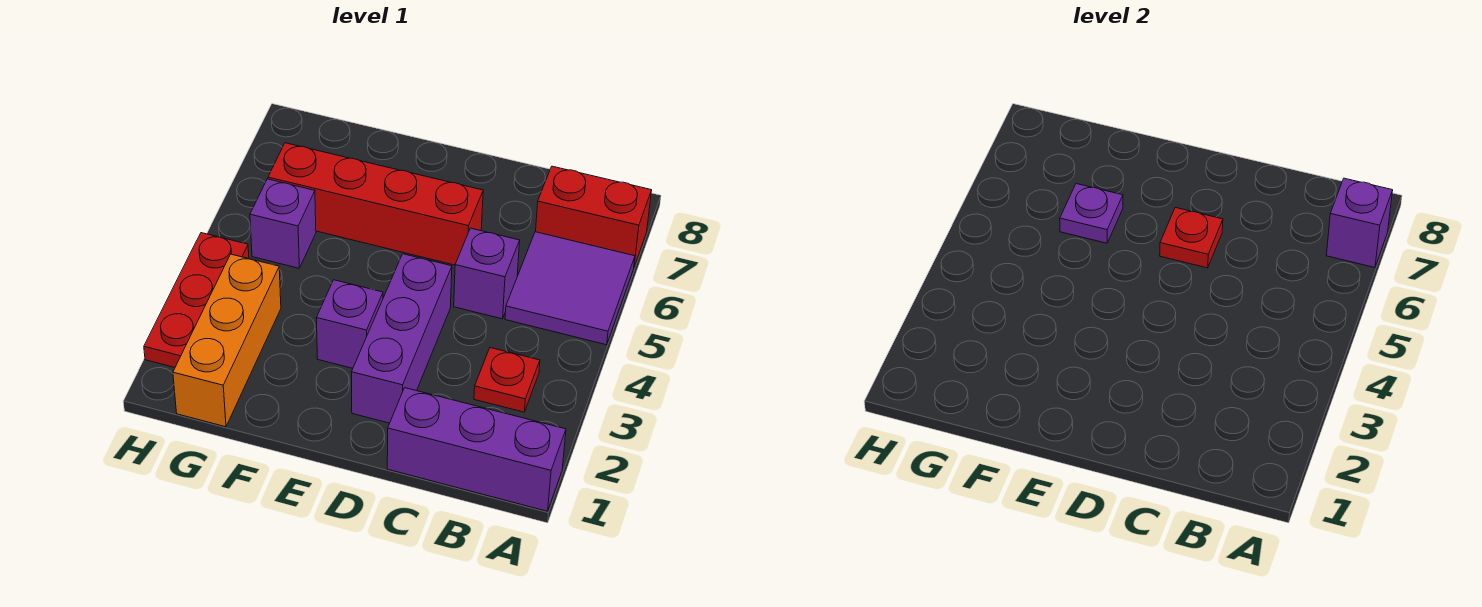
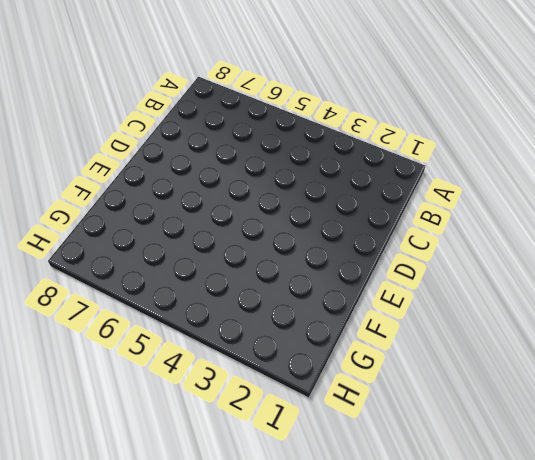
none -> purple 1x3 brick [387,388,566,511]
none -> purple 2x2 tile [505,232,635,345]
none -> red 1x2 brick [536,166,652,266]

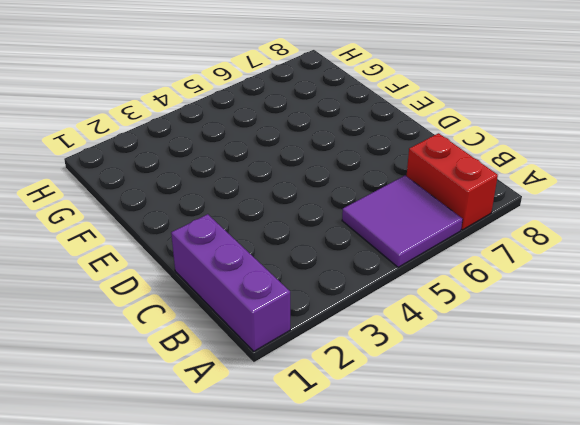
none -> red 1x1 plate [474,348,540,412]
none -> purple 1x1 brick [454,228,520,319]
none -> purple 1x3 brick [351,254,452,423]

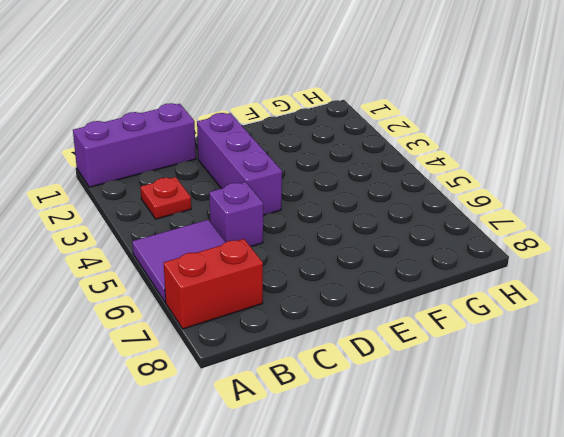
none -> red 1x4 brick [268,143,483,265]
none -> purple 1x1 brick [317,280,383,368]
none -> orange 1x3 brick [173,254,281,427]

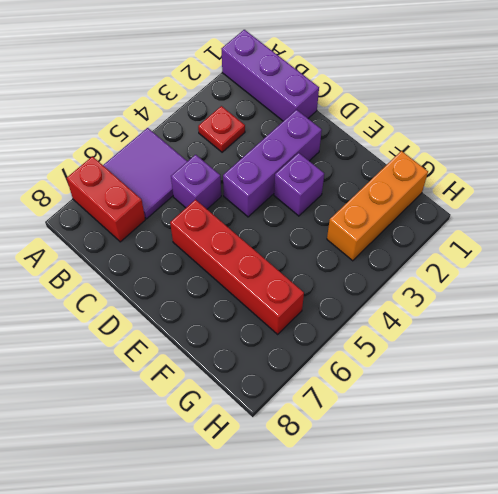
none -> purple 1x1 brick [250,179,316,268]
none -> red 1x3 plate [144,233,249,367]
none -> purple 1x1 brick [1326,178,1393,268]

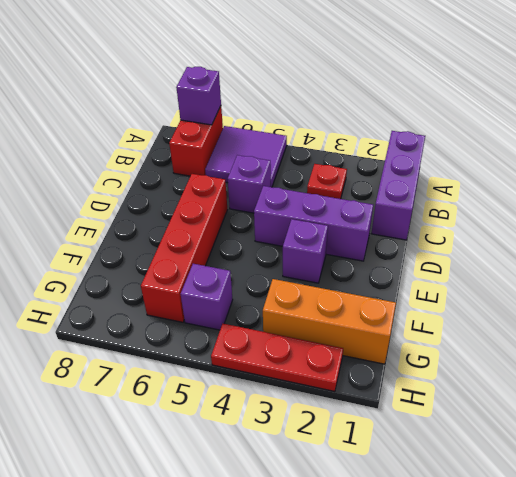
none -> red 1x1 plate [1160,208,1223,268]
none -> purple 1x1 plate [1060,184,1123,243]

